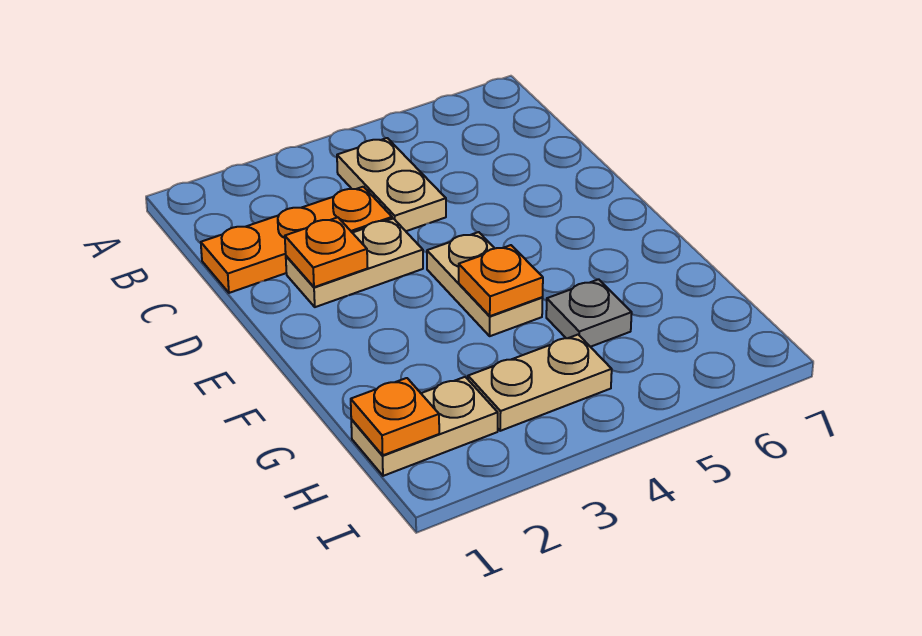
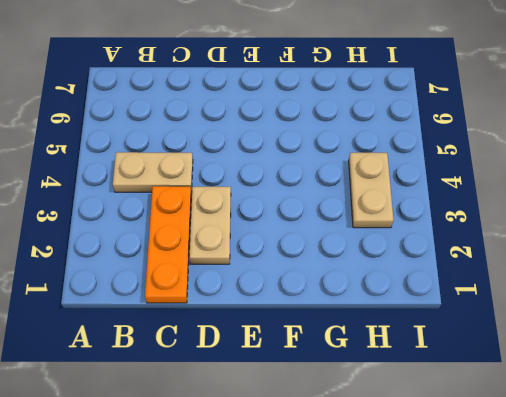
none -> tan 1x2 plate [427,232,543,336]
none -> grey 1x1 plate [546,279,632,347]

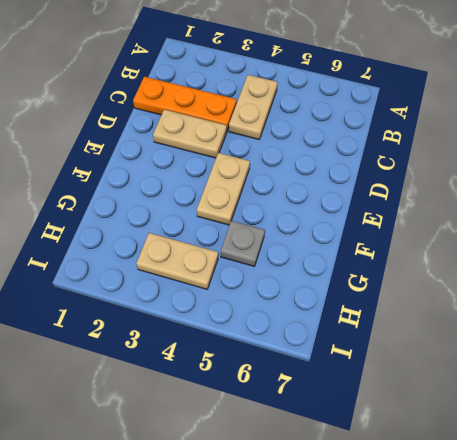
none -> tan 1x2 plate [351,377,498,476]
none -> orange 1x1 plate [285,217,368,287]

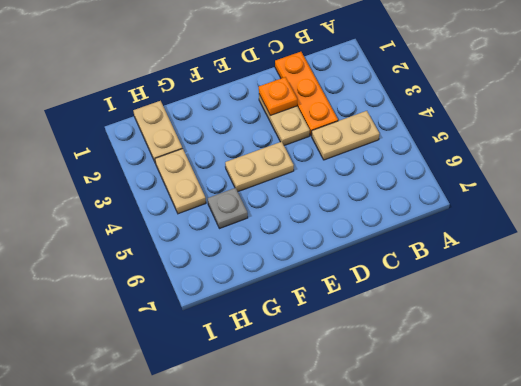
none -> orange 1x1 plate [459,245,543,316]
none -> orange 1x1 plate [351,378,439,456]

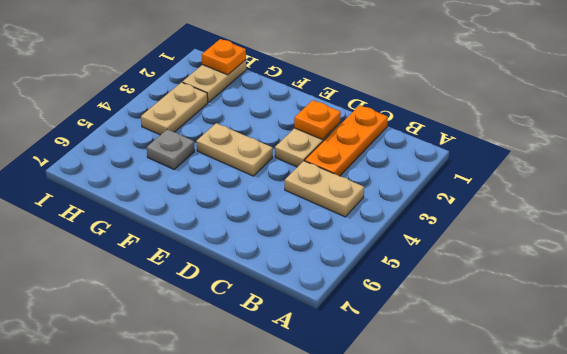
none -> orange 1x1 plate [459,245,543,316]

